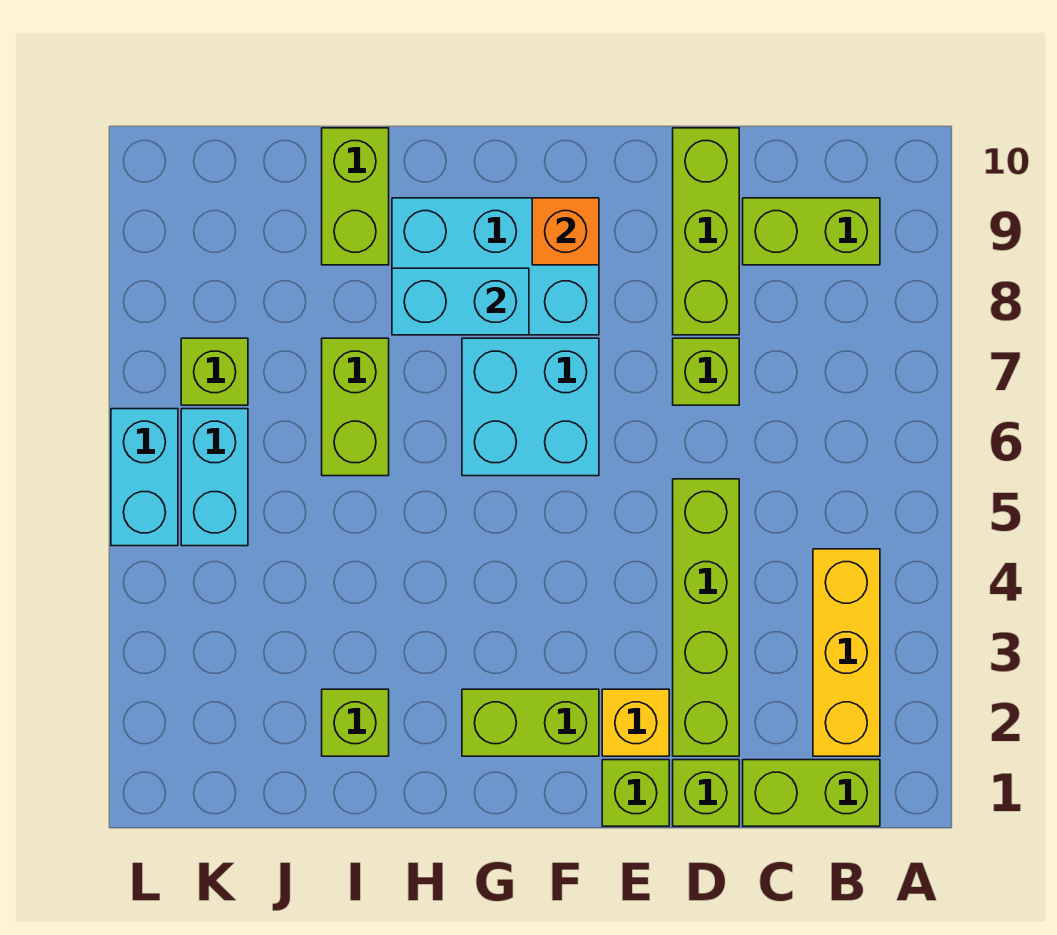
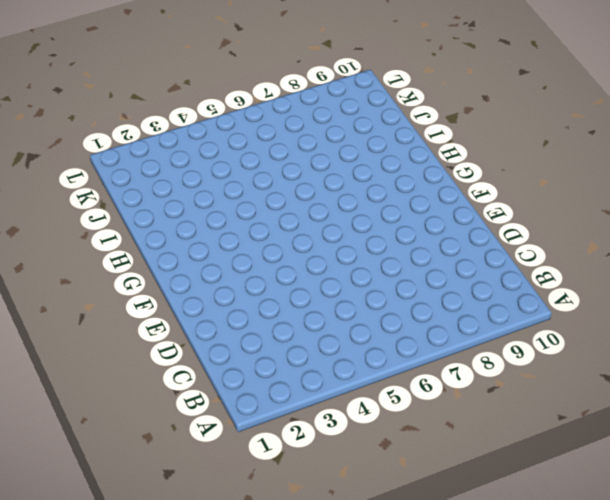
none -> lime 1x2 brick [743,760,880,826]
none -> yellow 1x3 brick [813,549,880,756]
none -> lime 1x2 brick [743,198,880,265]

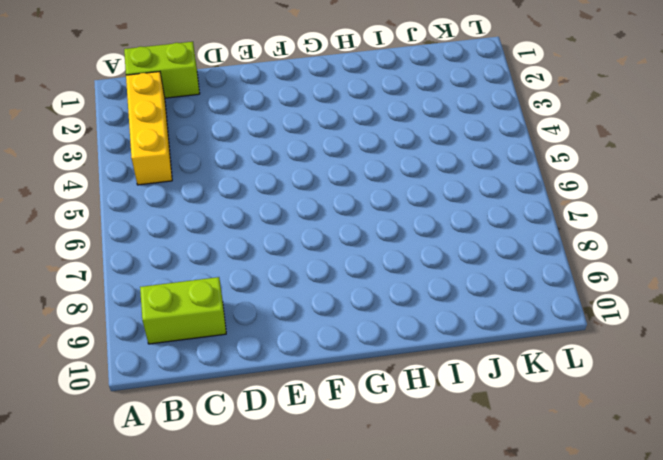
none -> lime 1x1 brick [673,760,739,826]
none -> lime 1x4 brick [673,479,739,756]
none -> lime 1x1 brick [673,338,739,405]

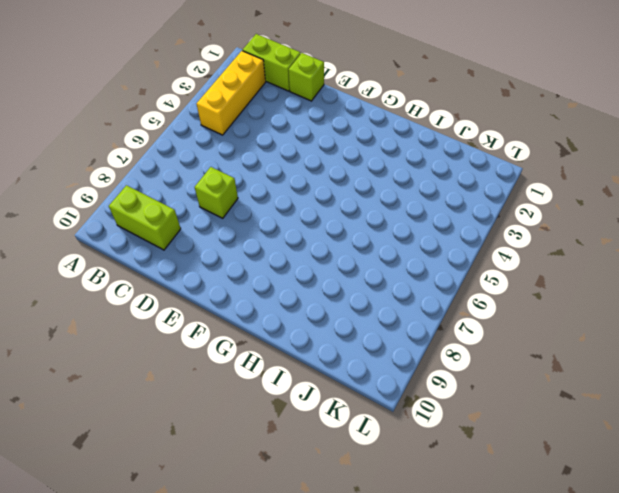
none -> lime 1x4 brick [673,479,739,756]
none -> lime 1x3 brick [673,128,739,335]
none -> lime 1x1 brick [602,760,669,826]

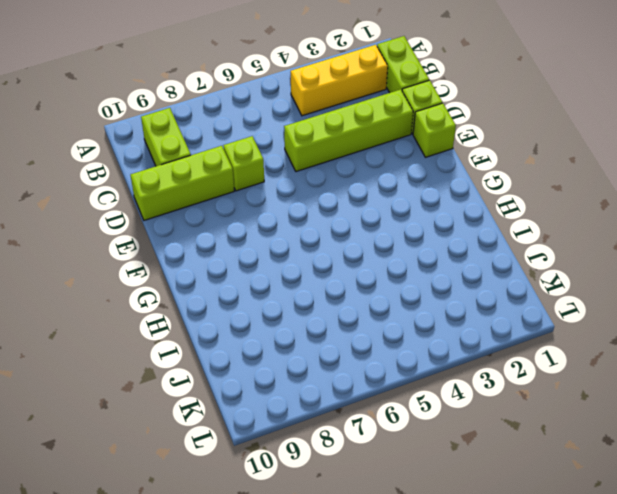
none -> yellow 1x1 brick [602,689,669,756]
none -> lime 1x2 brick [462,689,599,756]
none -> cyan 2x2 brick [462,338,599,476]

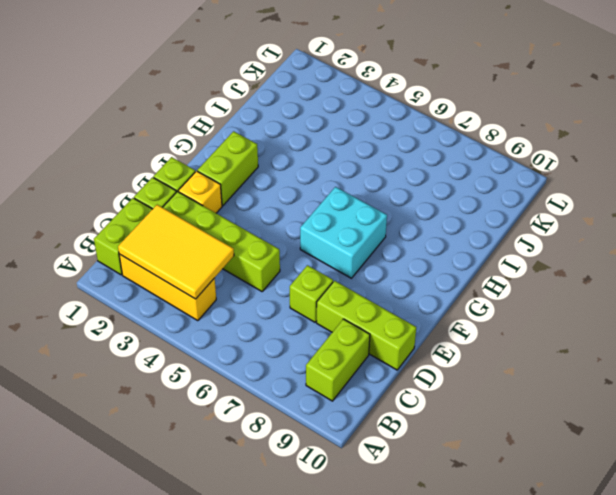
yellow 2x3 tile [118,205,234,299] -> none
none -> cyan 2x3 brick [392,198,599,335]
none -> lime 1x1 brick [322,689,389,756]
none -> lime 1x2 brick [322,338,389,476]

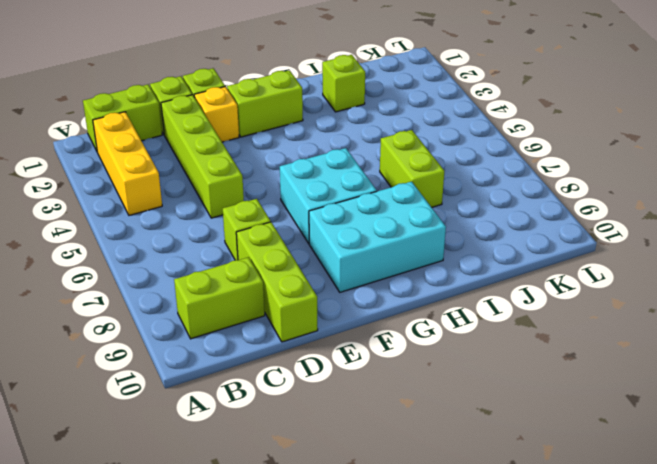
none -> lime 1x2 brick [322,128,389,265]
none -> cyan 1x2 brick [181,409,248,546]
none -> lime 1x1 brick [181,338,248,405]

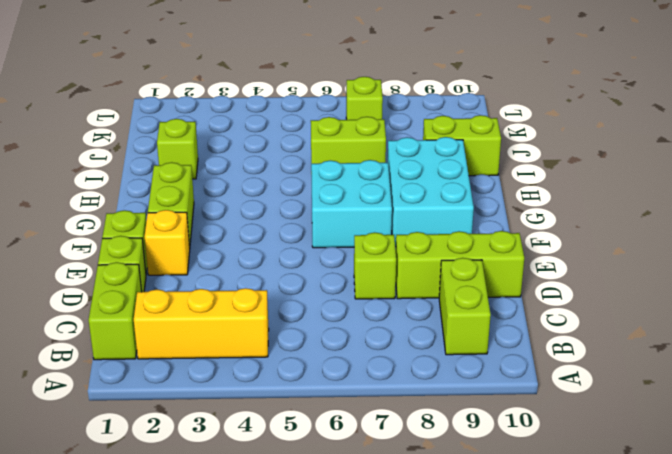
none -> lime 1x4 brick [673,479,739,756]
none -> cyan 1x2 brick [181,409,248,546]
none -> cyan 1x2 brick [111,409,178,546]

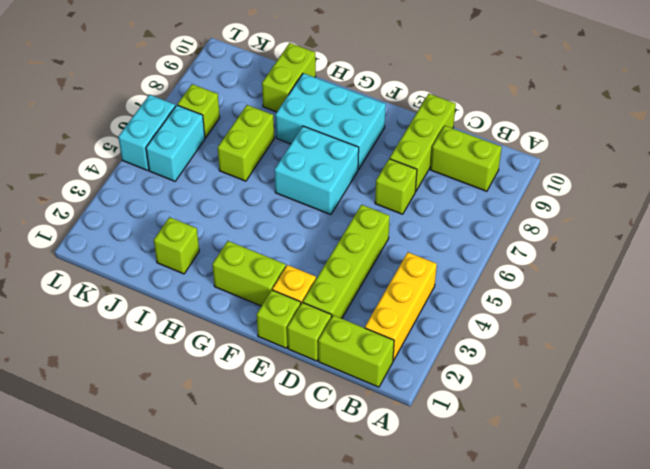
none -> orange 1x1 brick [532,198,599,265]
none -> cyan 1x2 brick [392,268,529,335]

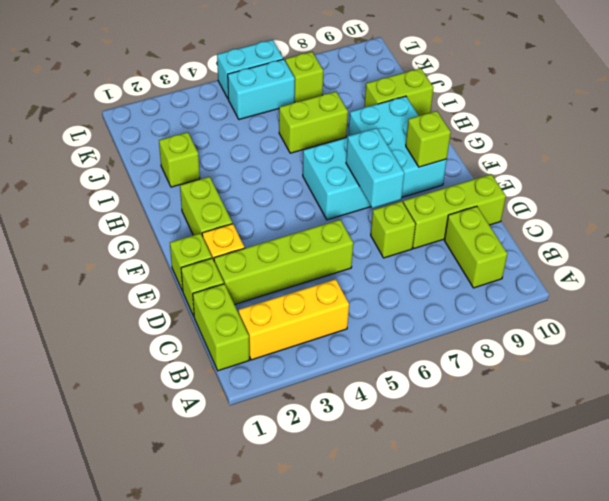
cyan 1x2 brick [346,128,404,208] -> cyan 1x2 brick moved to [392,268,529,335]
lime 1x1 brick [406,111,451,167] -> orange 1x1 brick [532,198,599,265]

